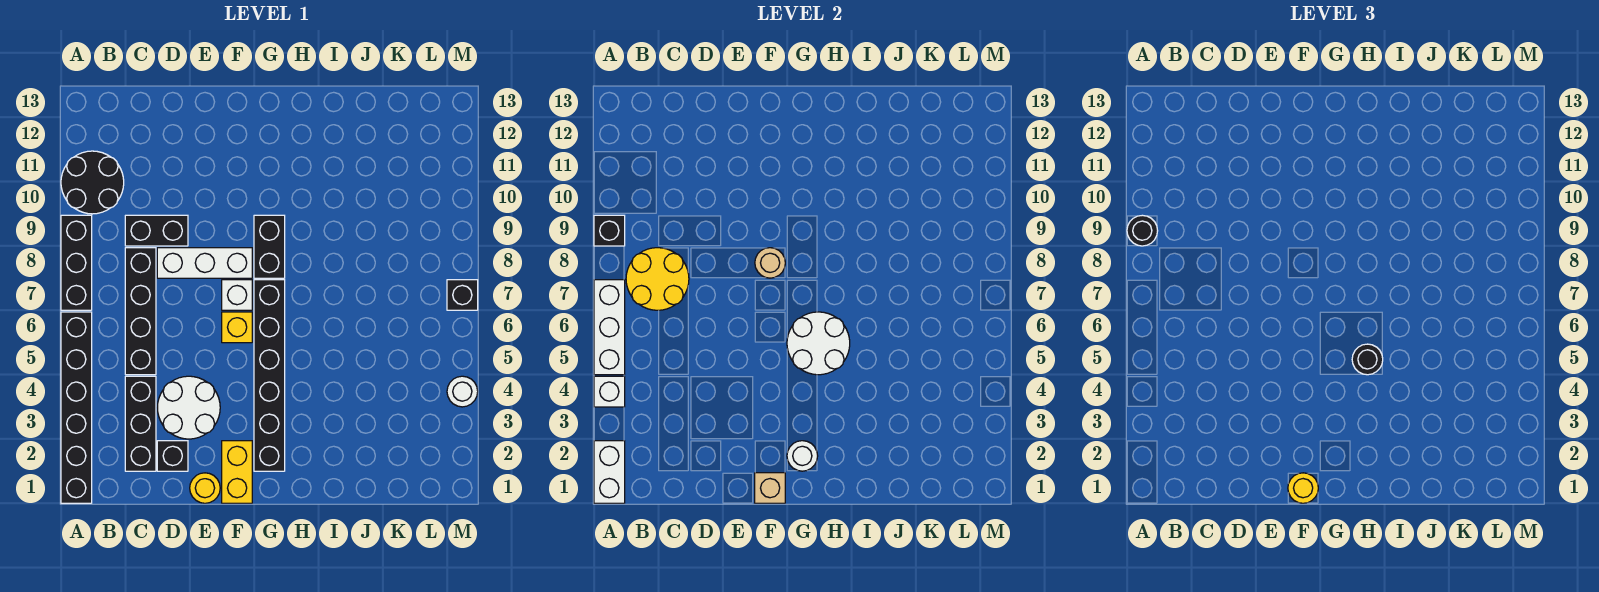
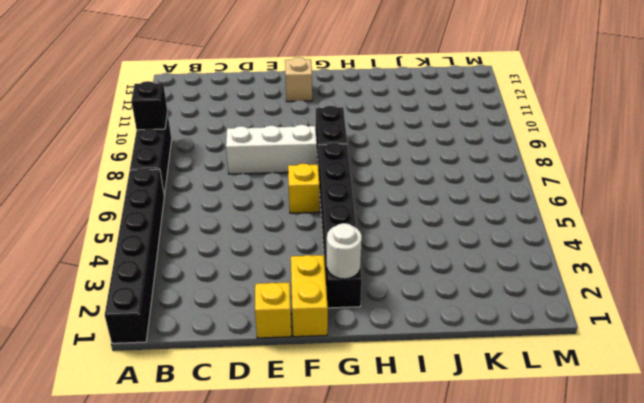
yellow 1x1 brick [255,282,291,338] -> yellow 1x1 round brick [190,473,220,503]
tan 1x1 brick [285,57,312,102] -> tan 1x1 brick moved to [755,473,785,503]
none -> black 2x2 round brick [61,151,124,214]
none -> black 1x3 brick [125,376,156,471]
none -> black 1x4 brick [125,248,156,375]

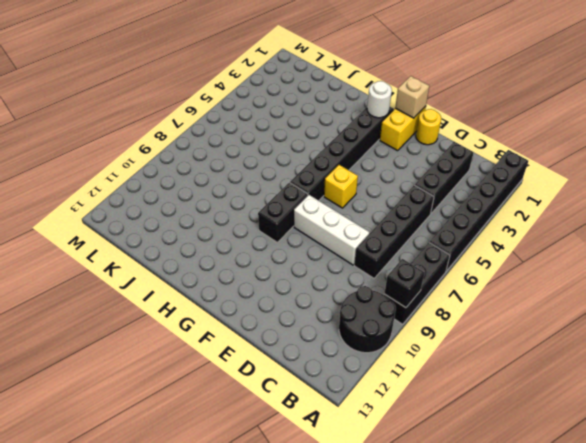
none -> black 1x2 brick [125,215,188,246]
none -> black 1x1 brick [157,441,188,471]
none -> white 2x2 round brick [157,376,220,439]

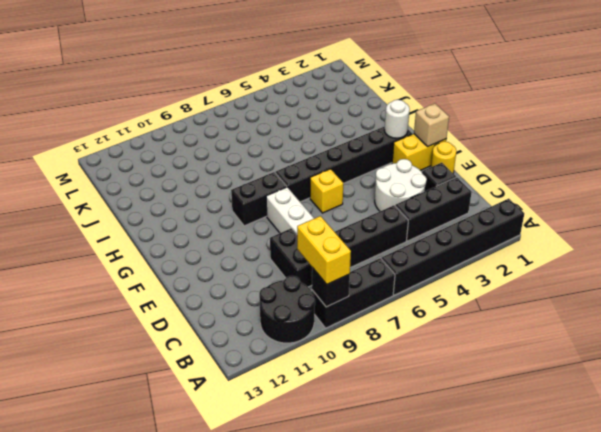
yellow 1x2 brick [297,216,351,284] -> black 1x1 round brick [1127,215,1158,246]
none -> white 1x1 brick [222,280,252,310]
none -> white 1x1 round brick [447,376,478,407]
none -> black 1x1 brick [447,280,478,310]

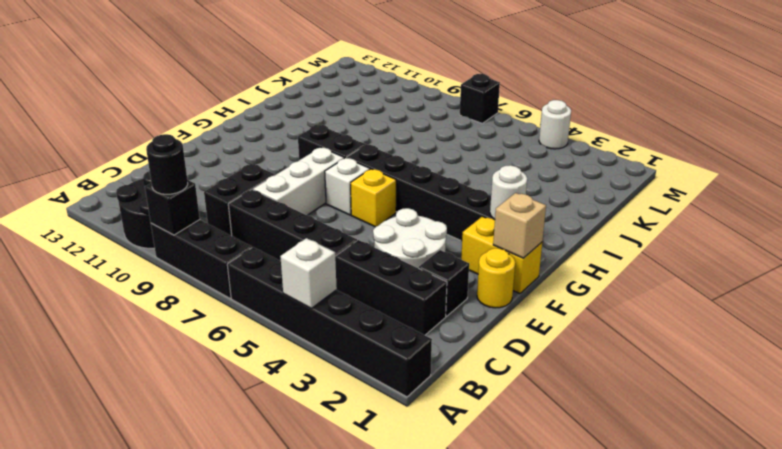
none -> white 1x2 brick [594,441,625,503]
none -> white 1x3 brick [594,280,625,375]
none -> yellow 2x2 round brick [626,248,689,310]

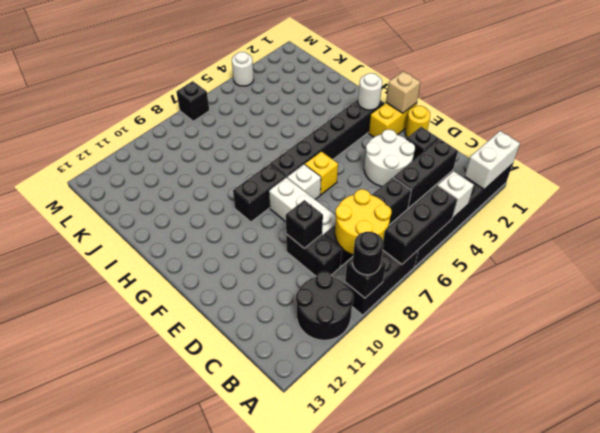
black 1x3 brick [383,185,457,264] -> white 1x3 brick [594,280,625,375]
black 1x1 brick [286,200,323,248] -> none
none -> tan 1x1 round brick [755,248,785,278]
none -> white 2x2 round brick [787,312,850,375]
none -> yellow 1x1 round brick [1288,473,1318,503]

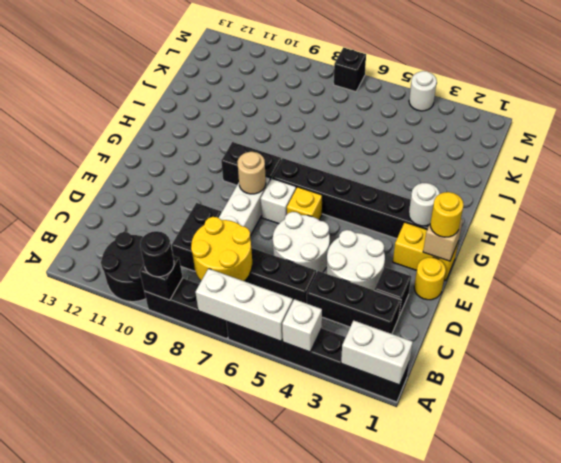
white 2x2 round brick [273,212,330,273] -> white 2x2 round brick moved to [787,312,850,375]
none -> black 1x1 round brick [1352,344,1383,375]

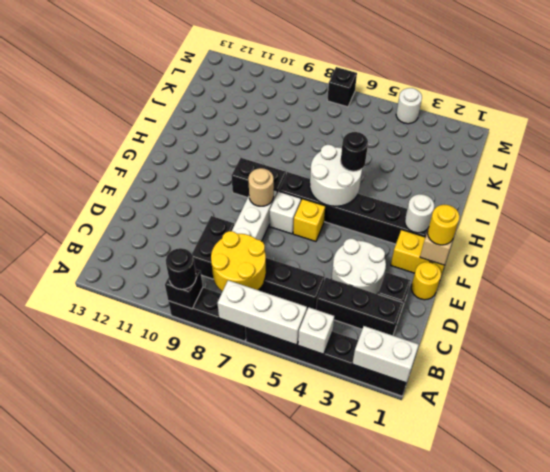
none -> black 2x2 round brick [61,151,124,214]

